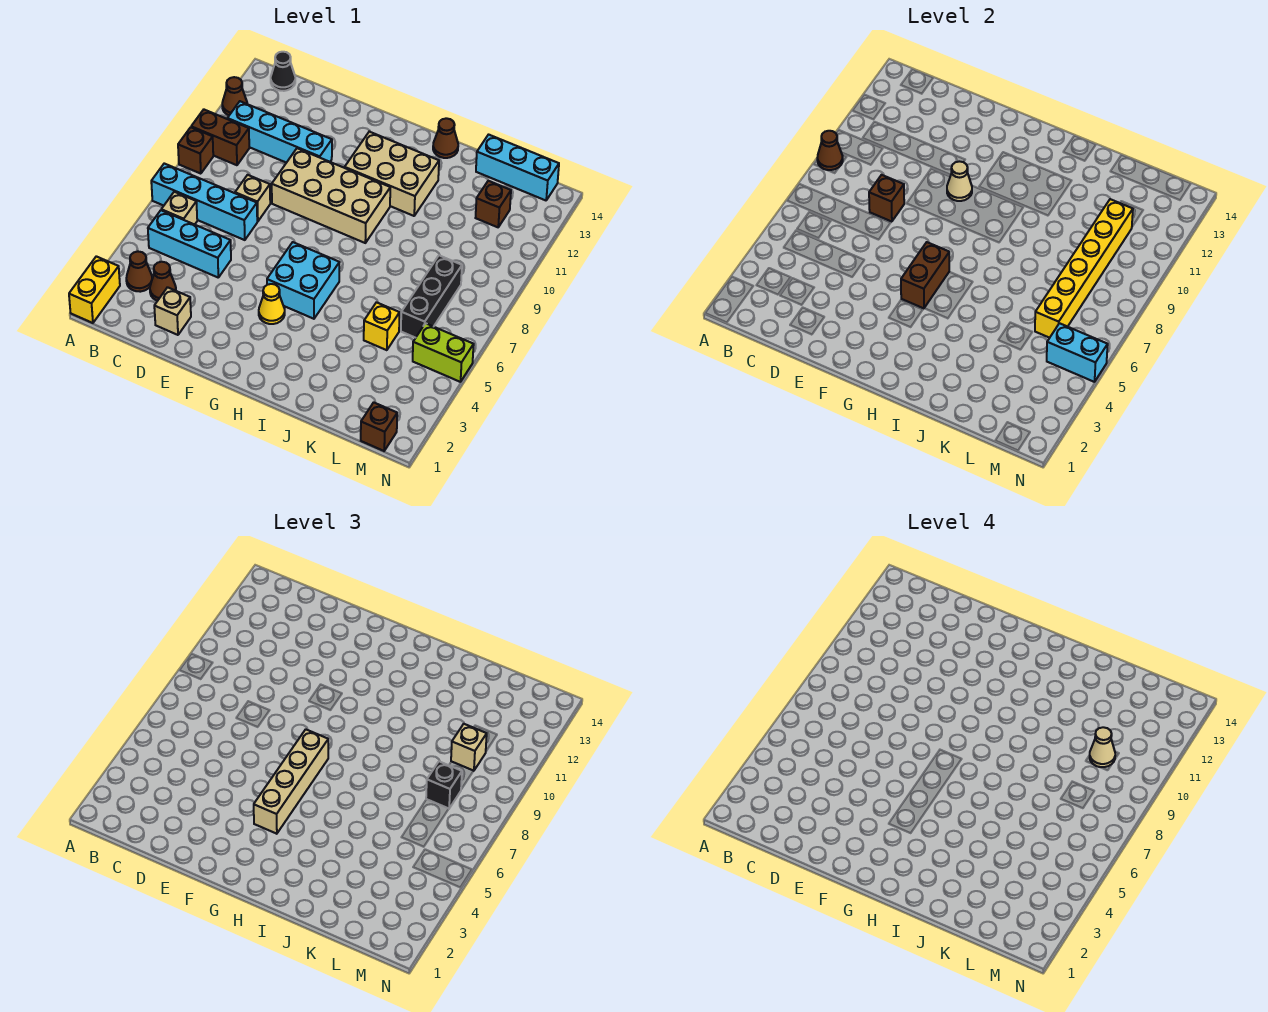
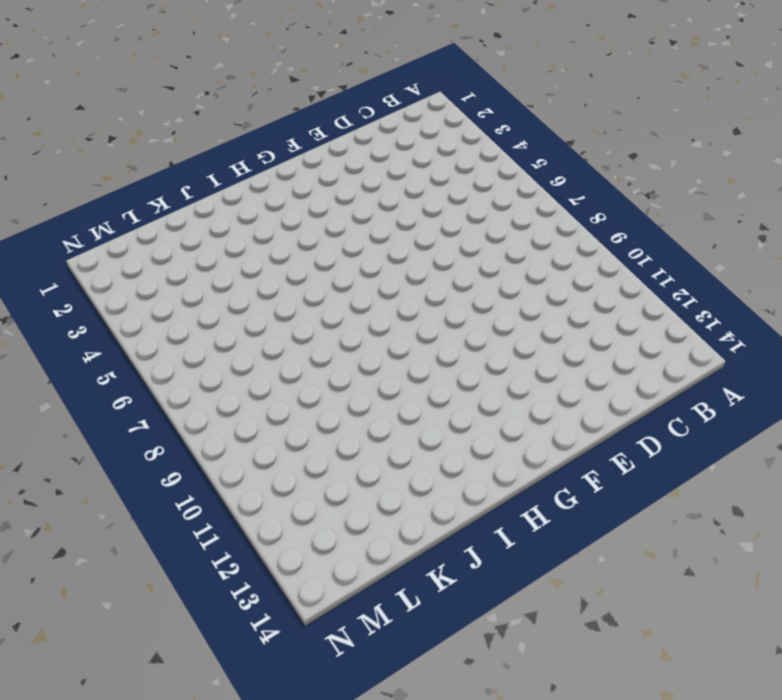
none -> yellow 1x2 brick [69,256,120,323]
none -> cyan 1x4 brick [151,164,257,240]
none -> brown 1x1 brick [178,127,213,174]
none -> brown 1x2 brick [191,110,249,165]

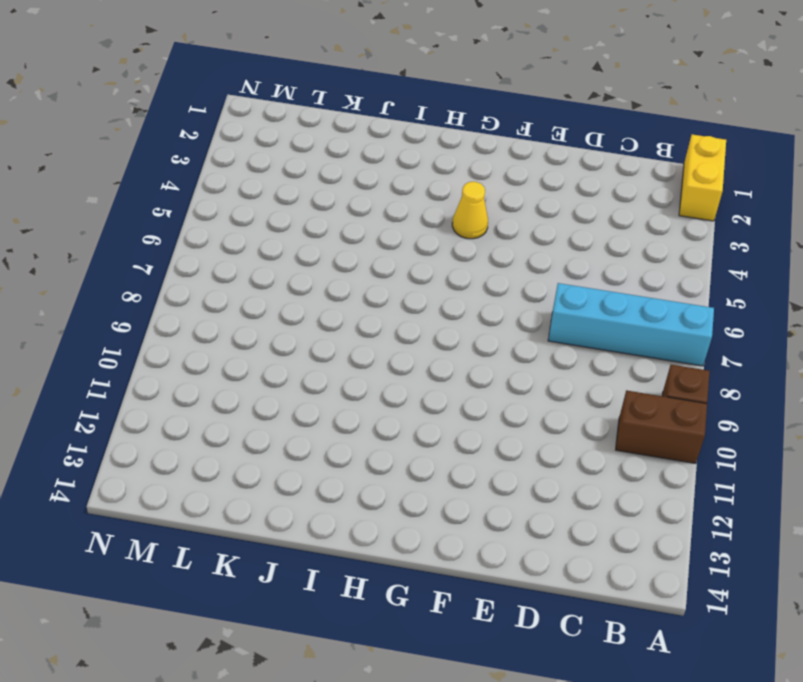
none -> brown 1x1 cone [222,77,247,115]
none -> brown 1x1 cone [126,252,152,292]
none -> cyan 1x3 brick [148,210,231,277]
none -> tan 1x1 brick [161,192,197,225]

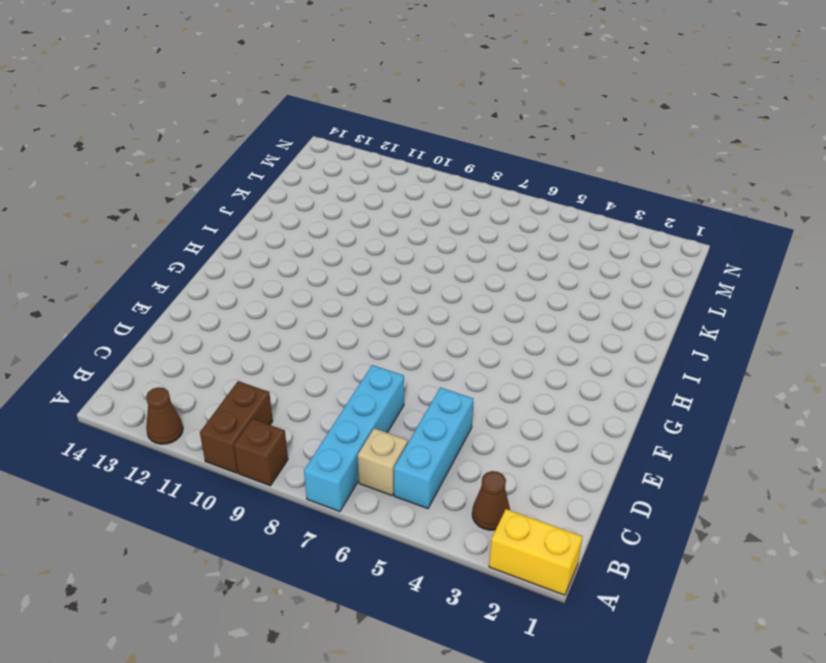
none -> cyan 1x4 brick [227,101,332,163]
none -> black 1x1 cone [271,52,295,91]
none -> brown 1x1 cone [150,262,176,301]
none -> tan 1x1 brick [154,287,191,335]

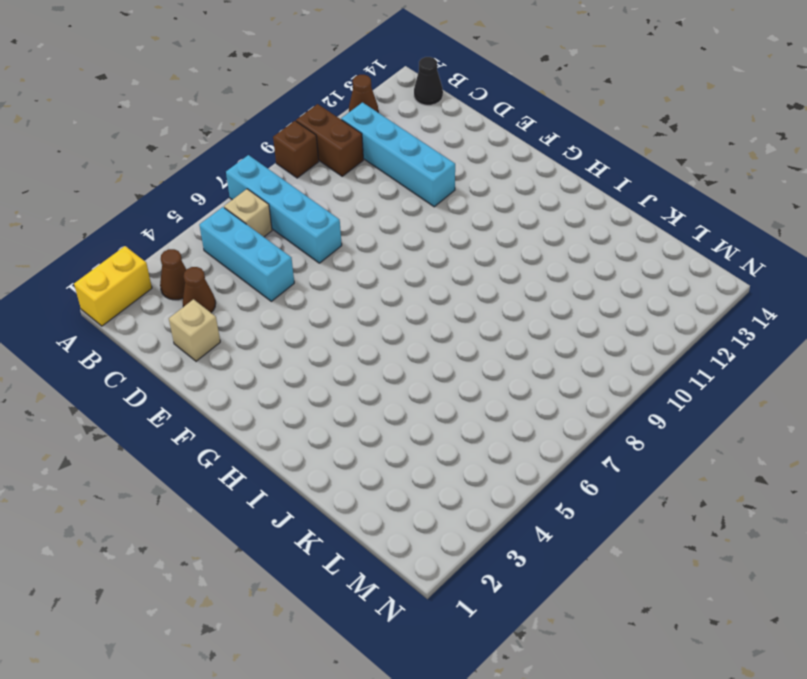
none -> tan 1x1 brick [235,175,270,222]
none -> tan 2x4 brick [272,148,390,243]
none -> yellow 1x1 cone [259,284,285,324]
none -> cyan 2x2 brick [267,242,340,319]

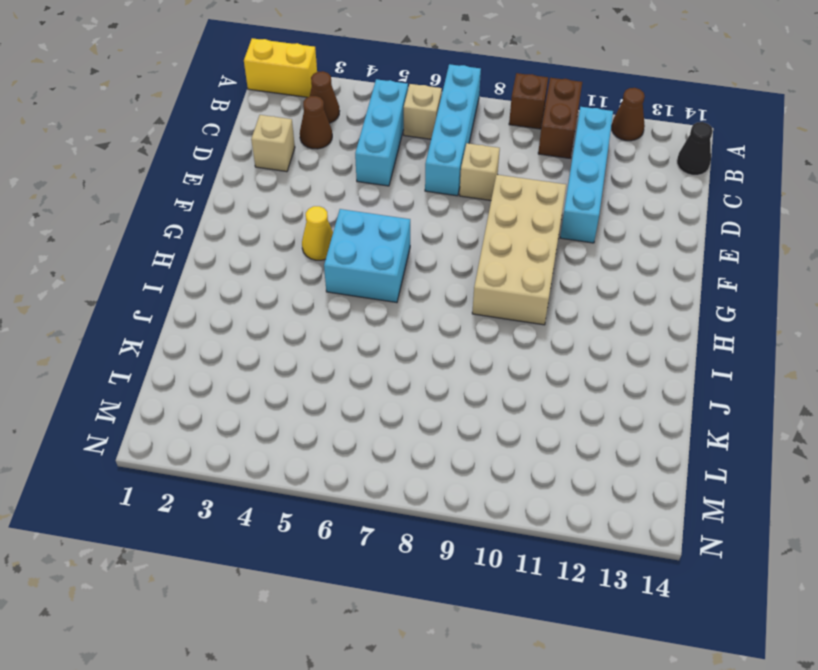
none -> tan 2x3 brick [345,132,439,216]
none -> brown 1x1 cone [433,118,458,158]
none -> yellow 1x1 brick [364,302,400,350]
none -> cyan 1x3 brick [476,135,559,200]

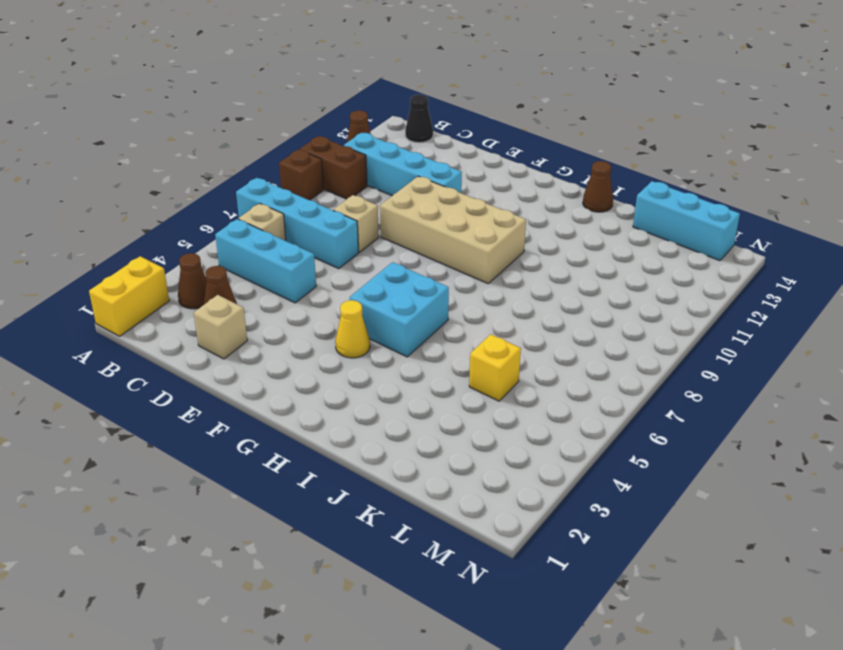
none -> tan 2x3 brick [345,132,439,216]
none -> black 1x3 brick [401,255,462,338]
none -> brown 1x1 brick [476,181,511,227]
none -> brown 1x1 brick [361,402,397,451]

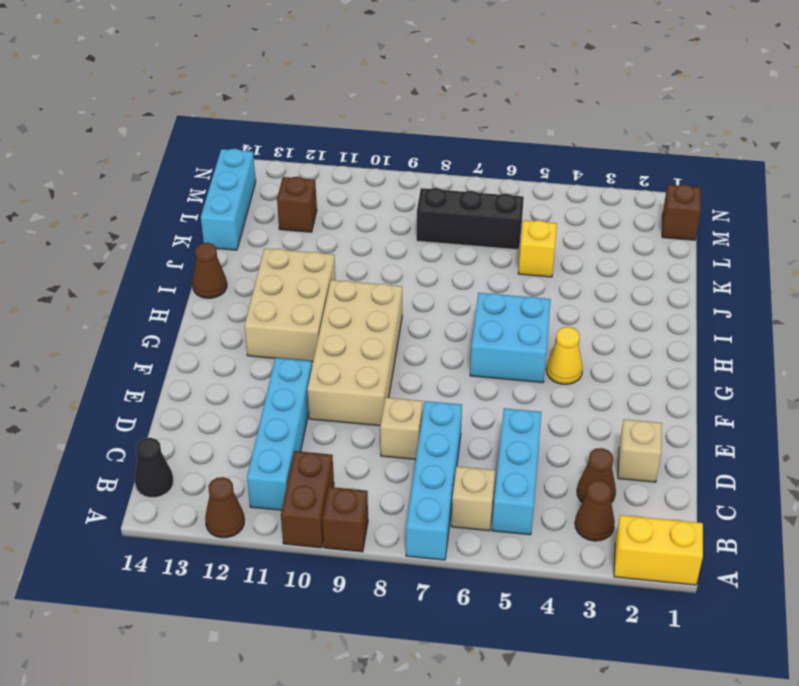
none -> lime 1x2 brick [413,323,474,382]
none -> brown 1x1 cone [817,131,843,170]
none -> brown 1x1 brick [869,175,904,222]
none -> tan 1x1 cone [947,161,972,201]

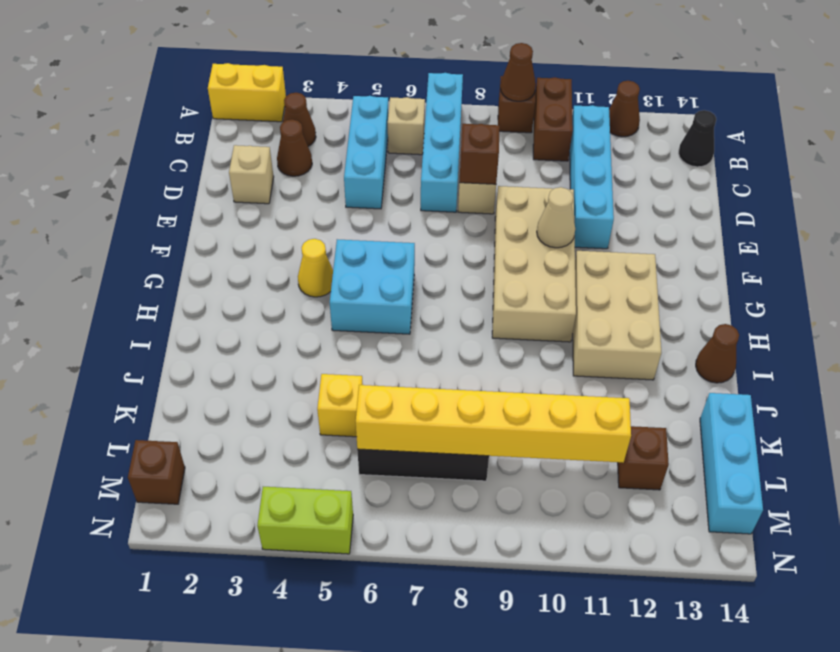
lime 1x2 brick [257,487,353,554] -> lime 1x2 brick turned to [413,323,474,382]
none -> brown 1x2 brick [901,242,949,308]
none -> cyan 1x2 brick [1047,323,1108,382]
none -> tan 1x4 brick [254,729,328,834]
none -> black 1x1 brick [426,761,462,808]

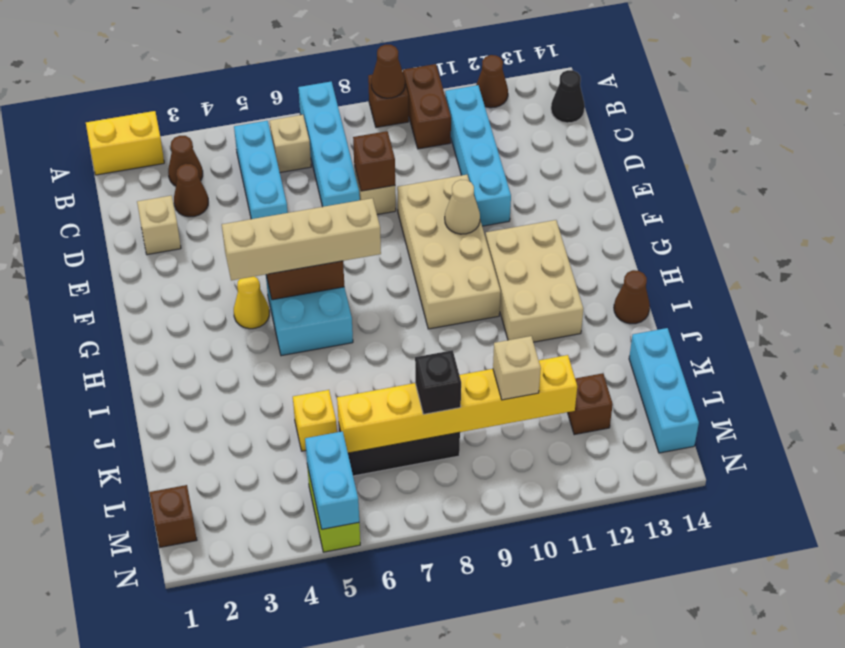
none -> tan 1x1 cone [1090,727,1115,767]

